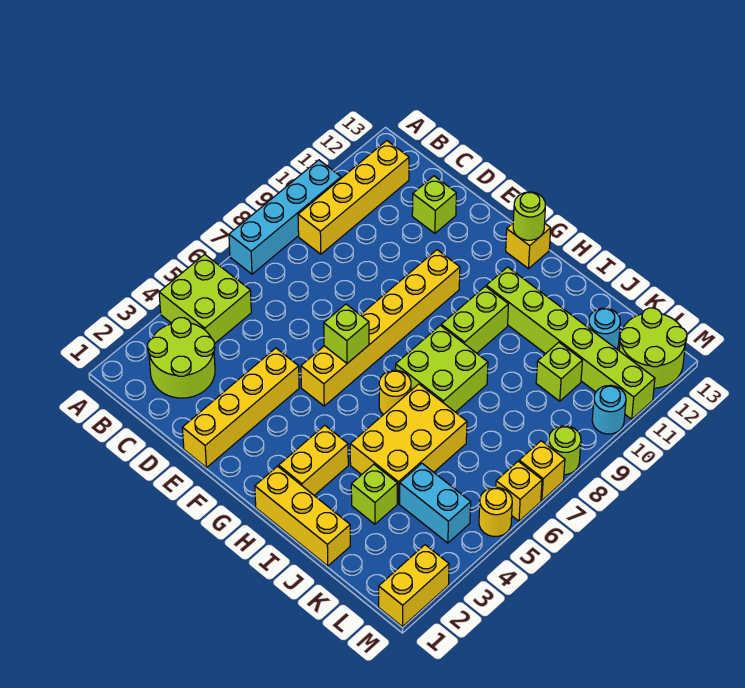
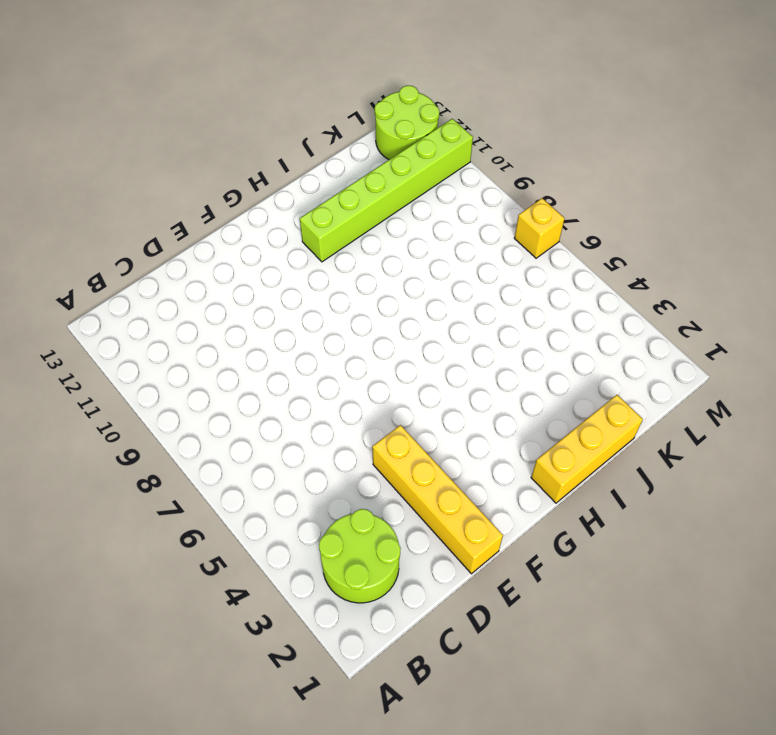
none -> lime 2x2 brick [159,254,251,344]
none -> cyan 1x4 brick [229,160,341,274]
none -> yellow 1x4 brick [298,141,409,254]

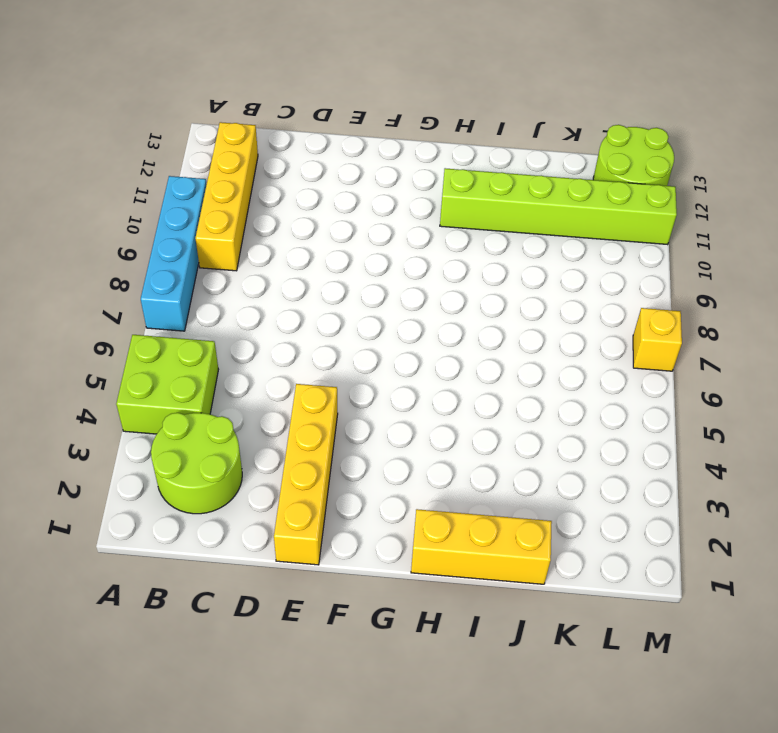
none -> lime 1x1 brick [412,176,456,233]
none -> yellow 1x6 brick [301,250,460,406]
none -> yellow 1x1 brick [506,224,551,269]

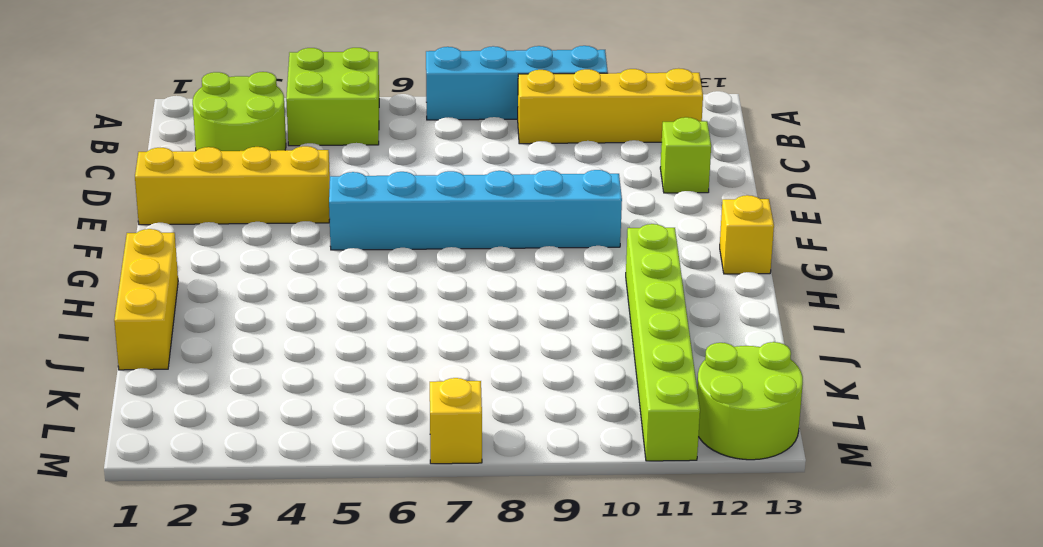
cyan 1x6 brick [329,170,622,250] -> yellow 1x6 brick [301,250,460,406]
none -> yellow 1x2 brick [279,425,348,495]
none -> yellow 1x1 round brick [379,370,411,415]
none -> lime 2x2 brick [396,325,488,412]

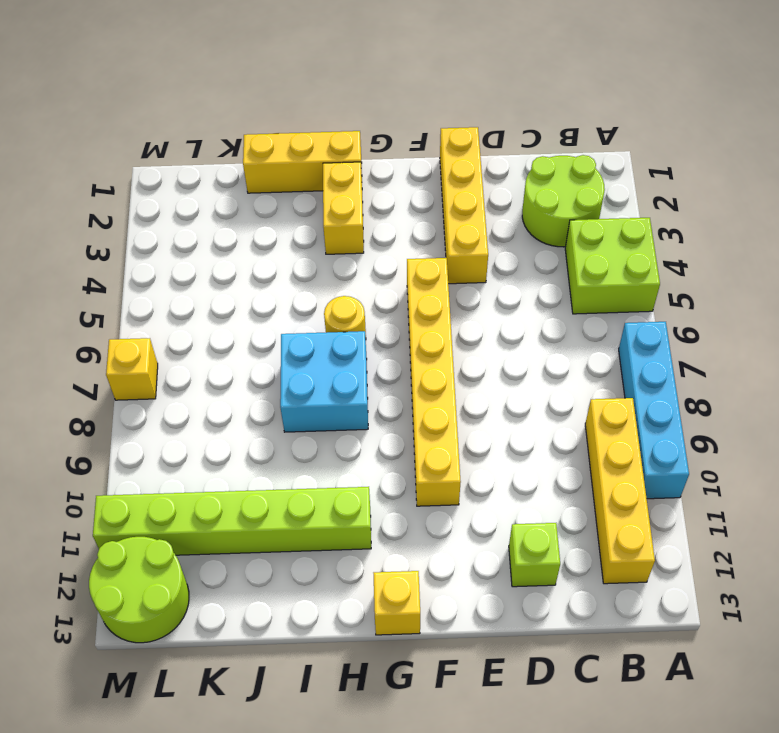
cyan 2x2 brick [280,331,368,432] -> lime 2x2 brick [396,325,488,412]
none -> lime 1x2 brick [441,286,508,353]
none -> yellow 2x3 brick [350,384,467,503]
none -> lime 1x1 brick [351,464,397,524]

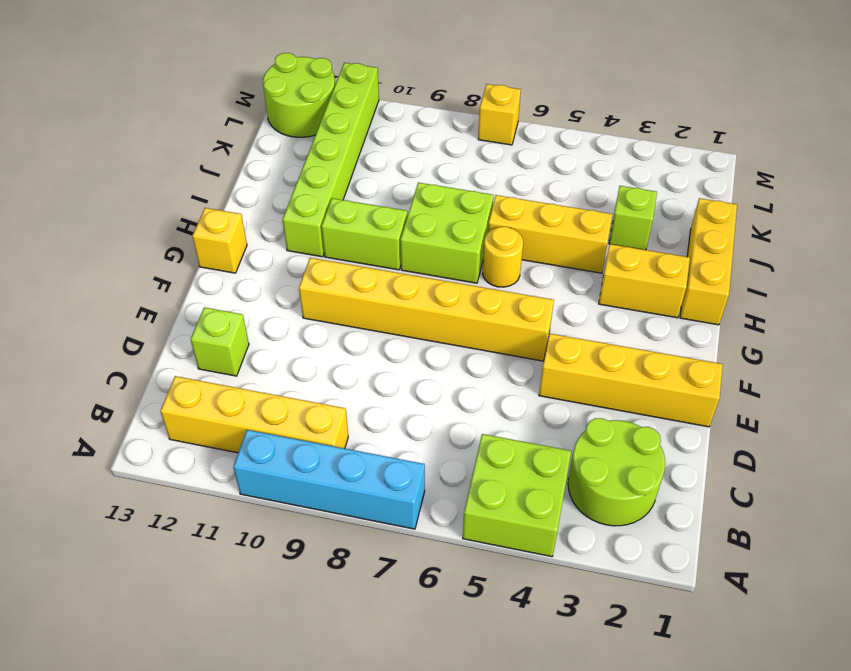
yellow 1x3 brick [488,195,613,273] -> yellow 2x3 brick [350,384,467,503]
none -> cyan 1x2 brick [399,463,471,543]
none -> lime 1x1 brick [536,342,583,401]
none -> cyan 1x1 round brick [588,308,620,349]

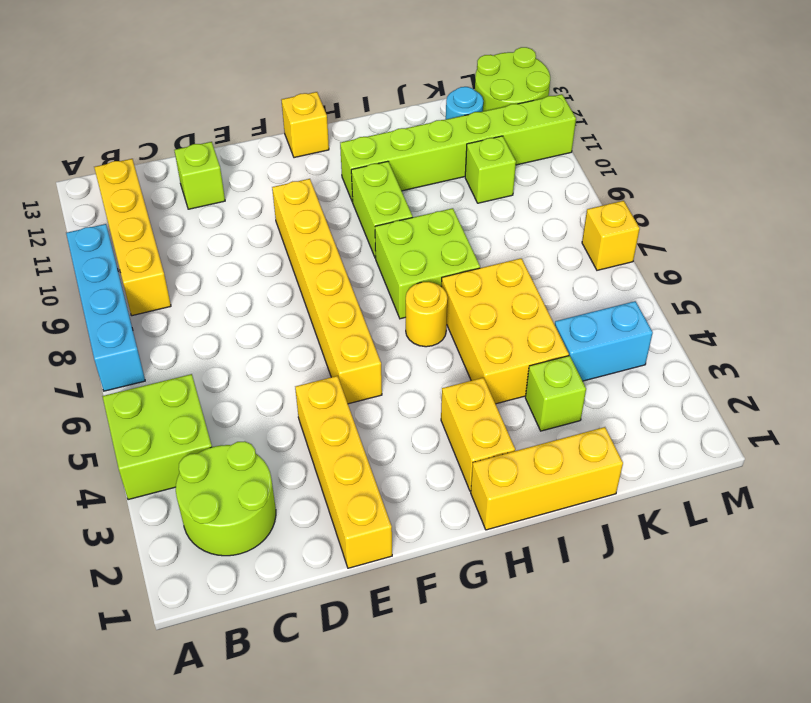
none -> yellow 1x2 brick [379,545,449,627]
none -> yellow 1x1 round brick [479,487,512,537]
none -> yellow 1x1 brick [496,461,542,521]

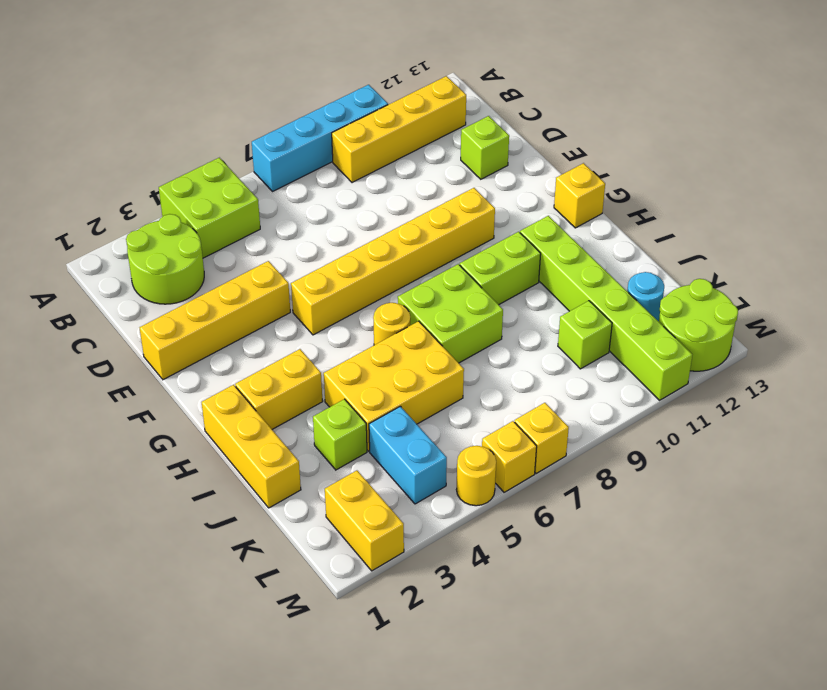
yellow 1x2 brick [325,471,404,571] -> yellow 1x2 brick turned to [379,545,449,627]
none -> lime 1x1 round brick [548,426,581,475]
none -> cyan 1x1 round brick [592,385,626,434]
none -> lime 1x1 brick [324,304,369,363]

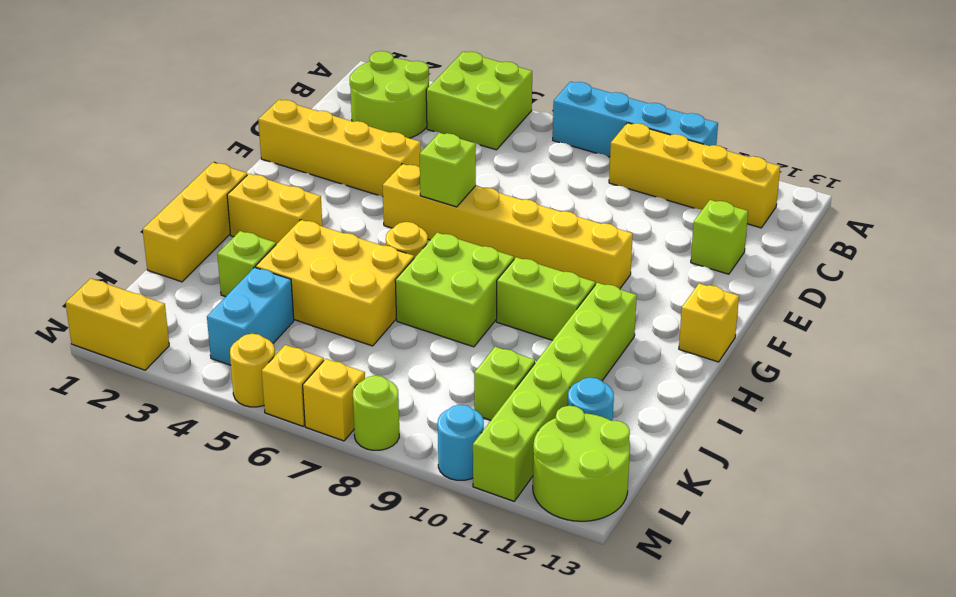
none -> lime 1x1 round brick [513,192,545,240]

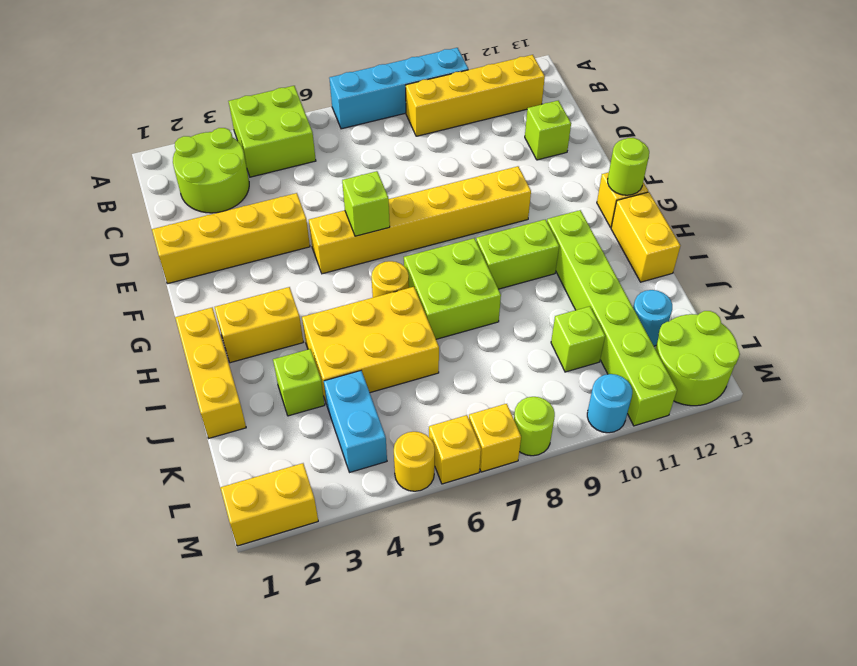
yellow 1x2 brick [611,192,680,282] -> none

